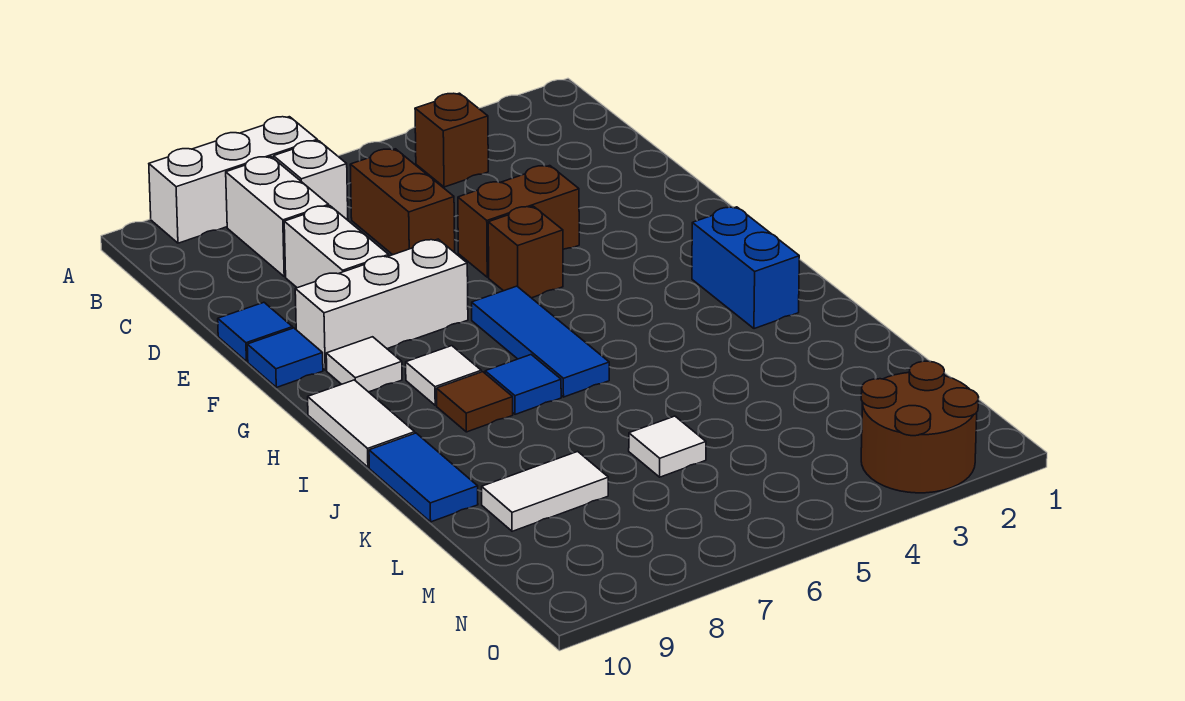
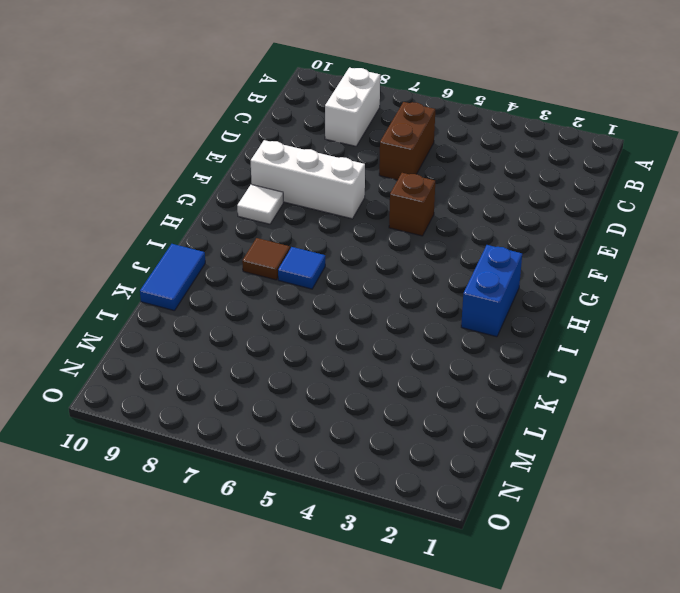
none -> white 1x3 brick [149,117,317,243]
none -> brown 1x1 brick [415,93,488,187]
none -> white 1x1 brick [274,141,348,220]

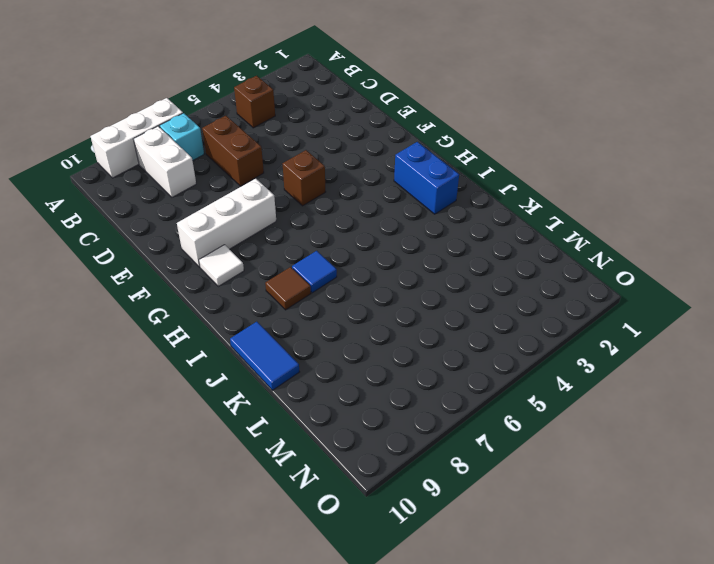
cyan 1x1 brick [160,113,204,161] -> white 1x1 brick [274,141,348,220]
none -> white 1x2 brick [284,206,389,288]
none -> brown 1x2 brick [458,166,579,277]
none -> blue 1x1 tile [218,302,293,361]

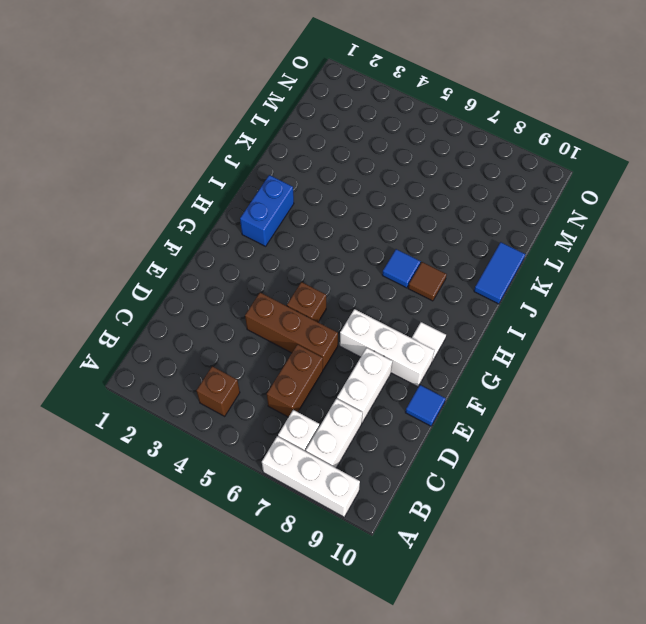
brown 1x3 brick [245,293,338,370] -> brown 1x2 brick [458,166,579,277]
none -> blue 1x1 tile [247,328,323,387]
none -> blue 1x3 tile [472,286,609,397]
none -> white 1x1 tile [406,346,481,405]

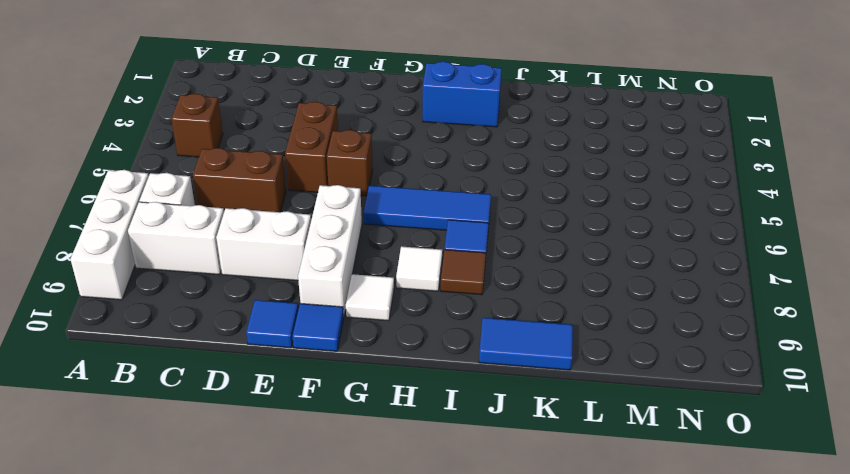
none -> white 1x2 tile [308,380,415,467]
none -> white 1x1 tile [629,416,706,477]
none -> white 1x2 tile [482,451,608,531]

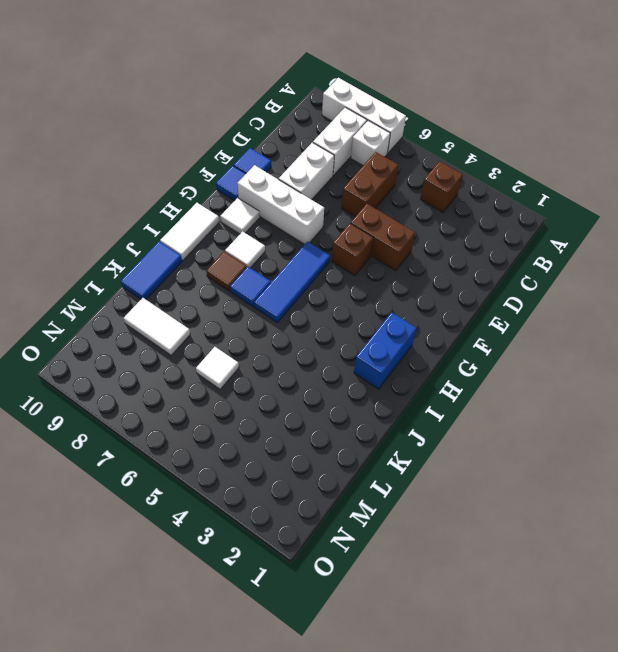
none -> brown 2x2 round brick [861,361,979,493]

